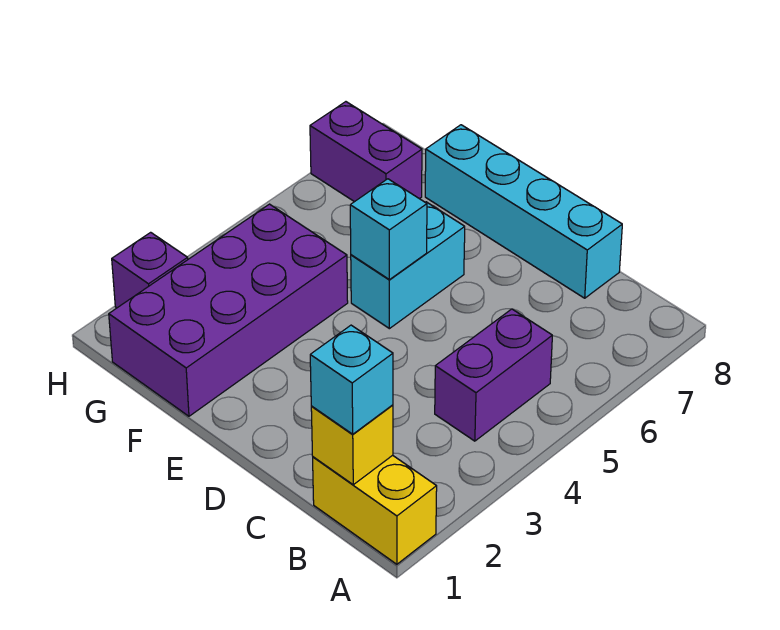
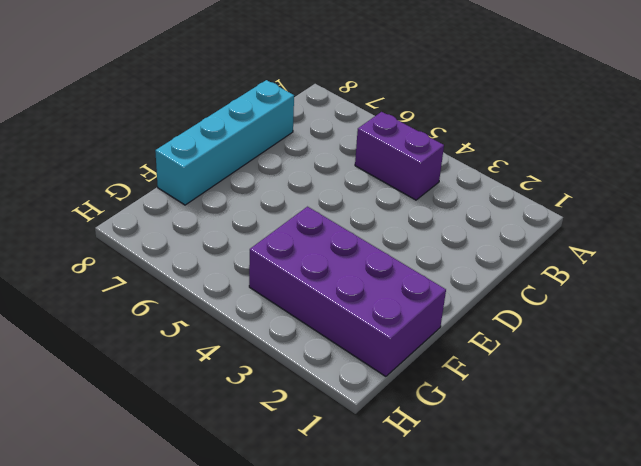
none -> yellow 1x2 brick [313,455,437,564]
none -> cyan 1x2 brick [351,202,465,329]

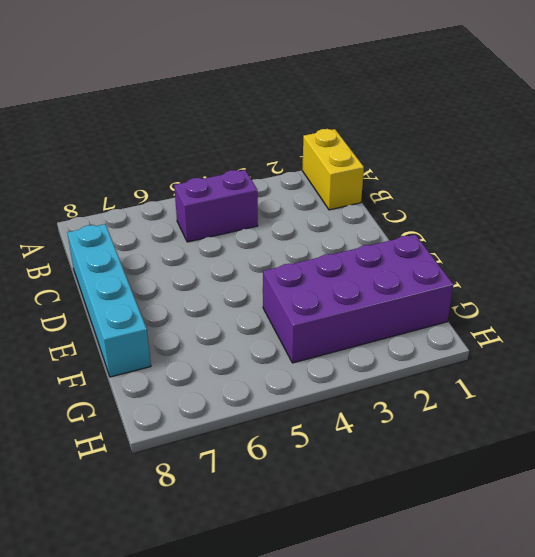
none -> cyan 1x2 brick [351,202,465,329]
none -> purple 1x2 brick [310,102,422,202]

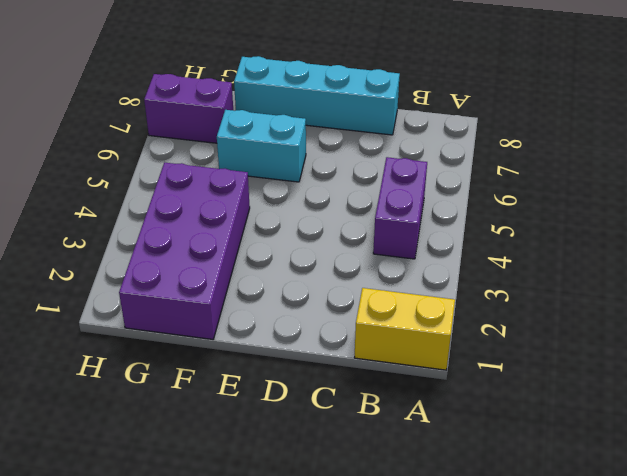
cyan 1x2 brick [217,110,306,182] -> cyan 1x2 brick turned to [351,202,465,329]
none -> purple 1x1 brick [112,232,188,308]
none -> yellow 1x1 brick [311,405,393,485]

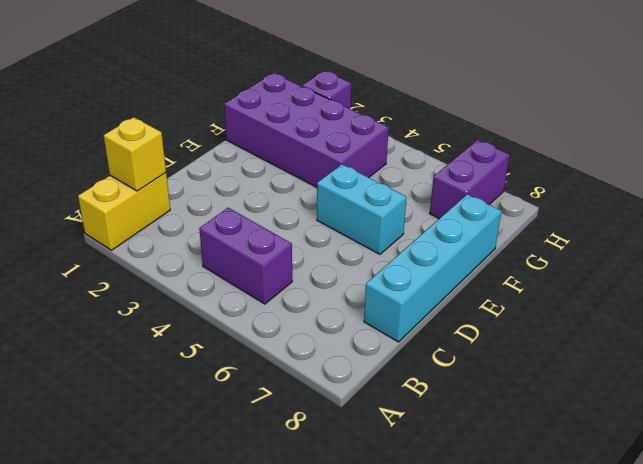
none -> cyan 1x1 brick [350,179,427,280]
none -> cyan 1x1 brick [310,325,393,434]

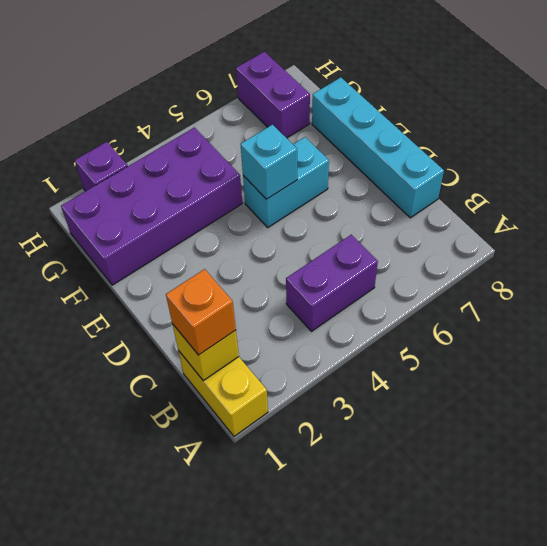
orange 1x1 brick [166,269,236,355] -> cyan 1x1 brick [310,325,393,434]

